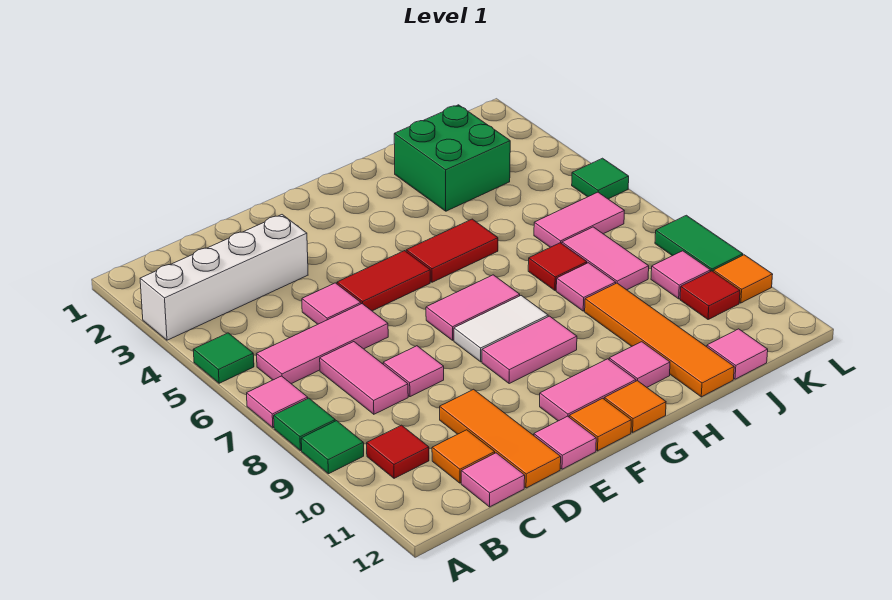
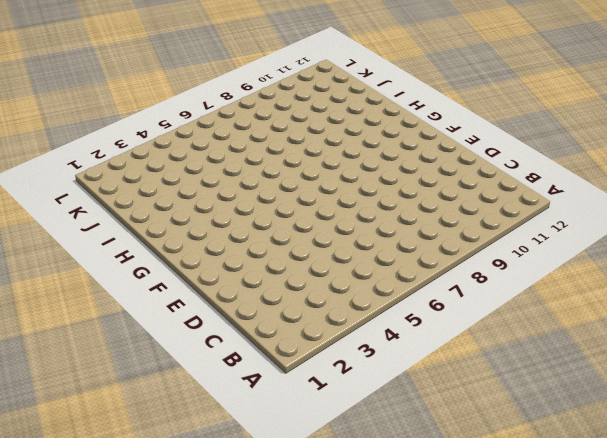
none -> white 1x4 brick [140,215,308,340]
none -> green 1x1 tile [193,333,254,383]
none -> pink 1x1 tile [247,376,308,428]
none -> green 1x1 tile [274,398,335,451]

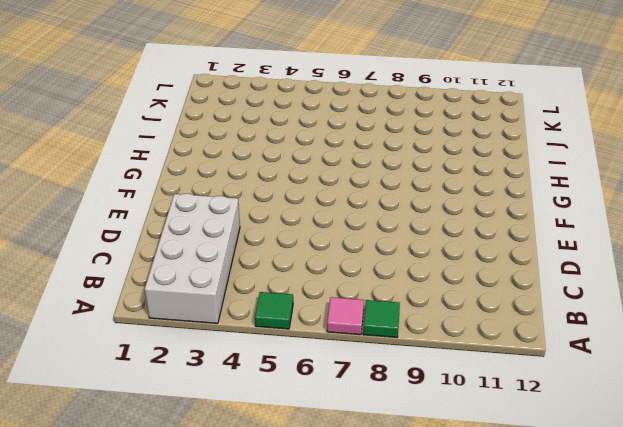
white 2x4 brick [145,194,240,323] -> white 1x4 brick [140,215,308,340]
none -> green 1x1 tile [301,421,364,474]
none -> pink 1x3 tile [257,304,388,384]
none -> red 1x1 tile [367,425,429,478]
none -> pink 1x2 tile [320,342,408,414]

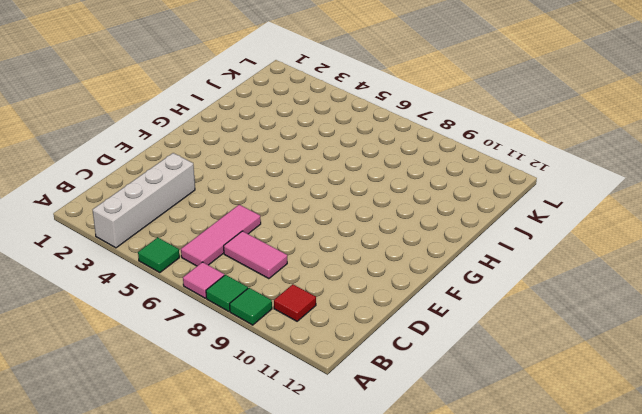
none -> orange 1x1 tile [432,430,495,483]
none -> pink 1x1 tile [461,453,525,507]
none -> pink 1x1 tile [302,283,361,324]
none -> pink 1x1 tile [383,346,444,397]

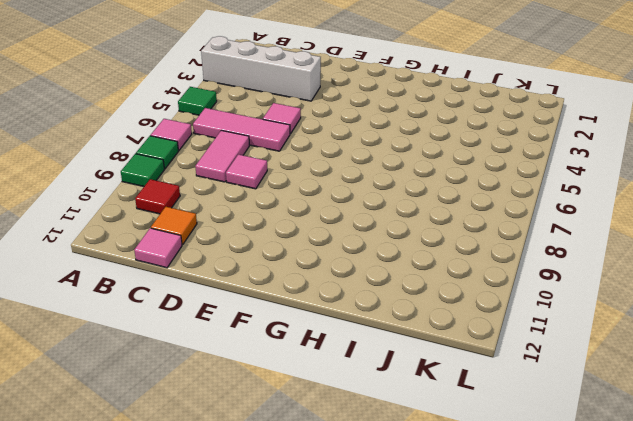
none -> orange 1x3 tile [440,389,561,488]
none -> red 1x2 tile [337,251,430,311]
none -> pink 1x1 tile [534,416,596,469]
none -> pink 1x2 tile [426,275,520,340]

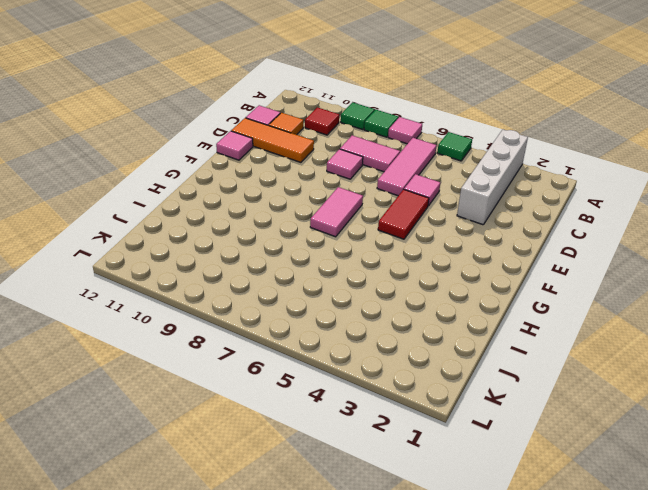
none -> white 1x2 tile [454,296,548,362]
none -> pink 1x2 tile [482,316,577,384]
none -> pink 1x2 tile [540,359,636,421]
none -> orange 1x1 tile [569,398,631,451]

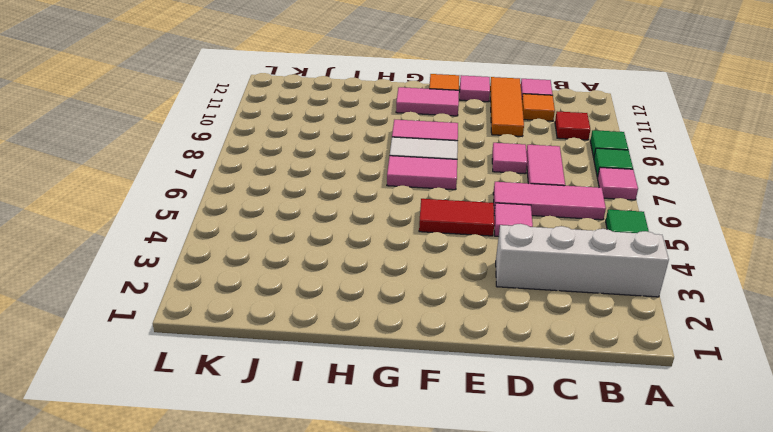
none -> red 1x2 tile [406,219,498,282]
none -> orange 1x1 tile [604,381,666,432]
none -> pink 1x1 tile [609,342,670,387]
none -> green 2x2 brick [394,105,510,211]

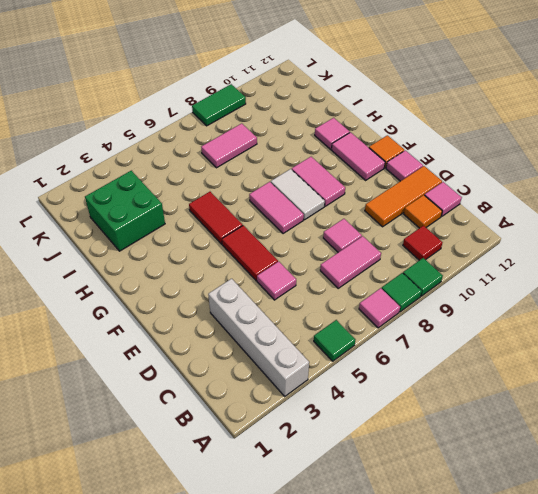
none -> pink 1x3 tile [257,304,388,384]
none -> orange 1x1 tile [604,381,666,432]
none -> red 1x1 tile [528,243,587,291]
none -> pink 1x1 tile [556,263,616,311]

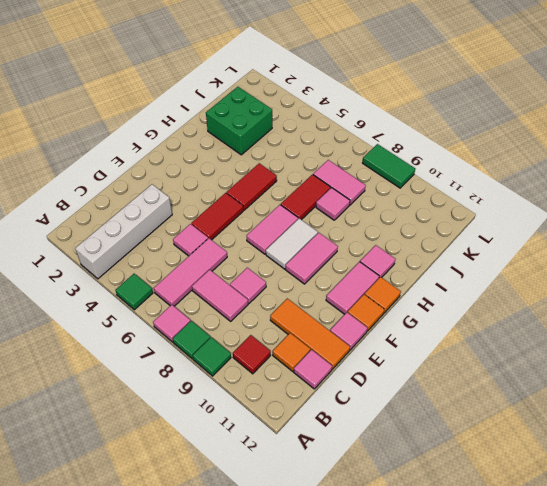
red 1x2 tile [281,175,331,220] -> red 1x1 tile [528,243,587,291]
none -> orange 1x4 tile [585,283,734,397]
none -> pink 1x2 tile [534,192,624,247]
none -> pink 1x1 tile [707,329,768,379]
none -> pink 1x1 tile [651,251,711,299]

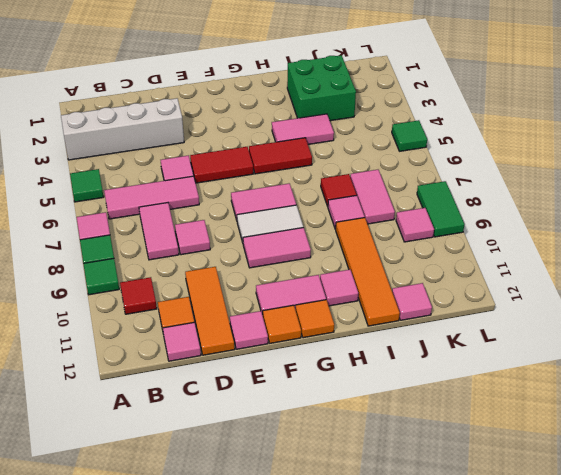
pink 1x2 tile [272,114,334,144] -> pink 1x2 tile moved to [534,192,624,247]
none -> red 1x1 tile [680,271,740,320]
none -> orange 1x1 tile [713,255,773,303]

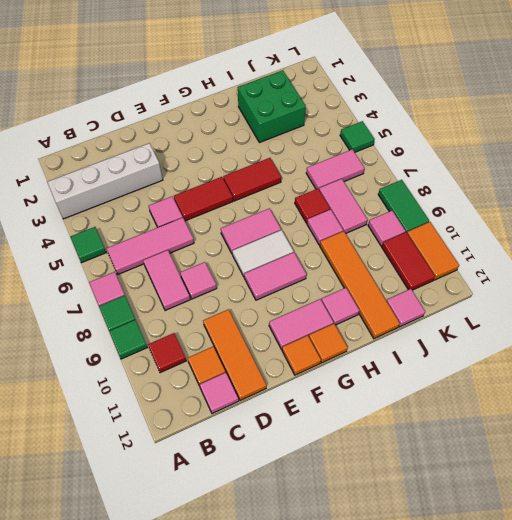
red 1x2 tile [382,232,435,290] -> red 1x1 tile [680,271,740,320]
orange 1x2 tile [407,222,459,280] -> orange 1x1 tile [713,255,773,303]
none -> pink 1x1 tile [534,416,596,469]

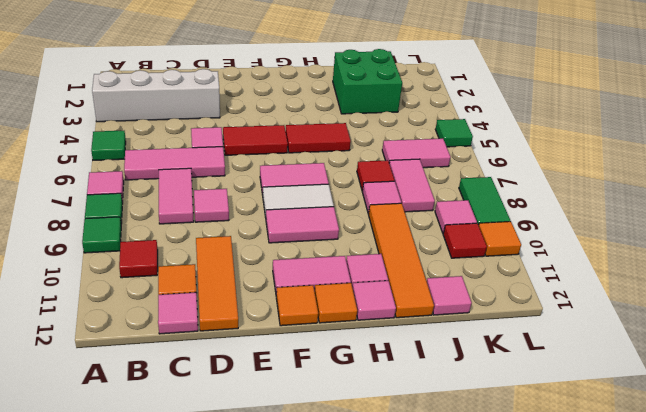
pink 1x1 tile [352,281,396,320] -> pink 1x1 tile moved to [534,416,596,469]

